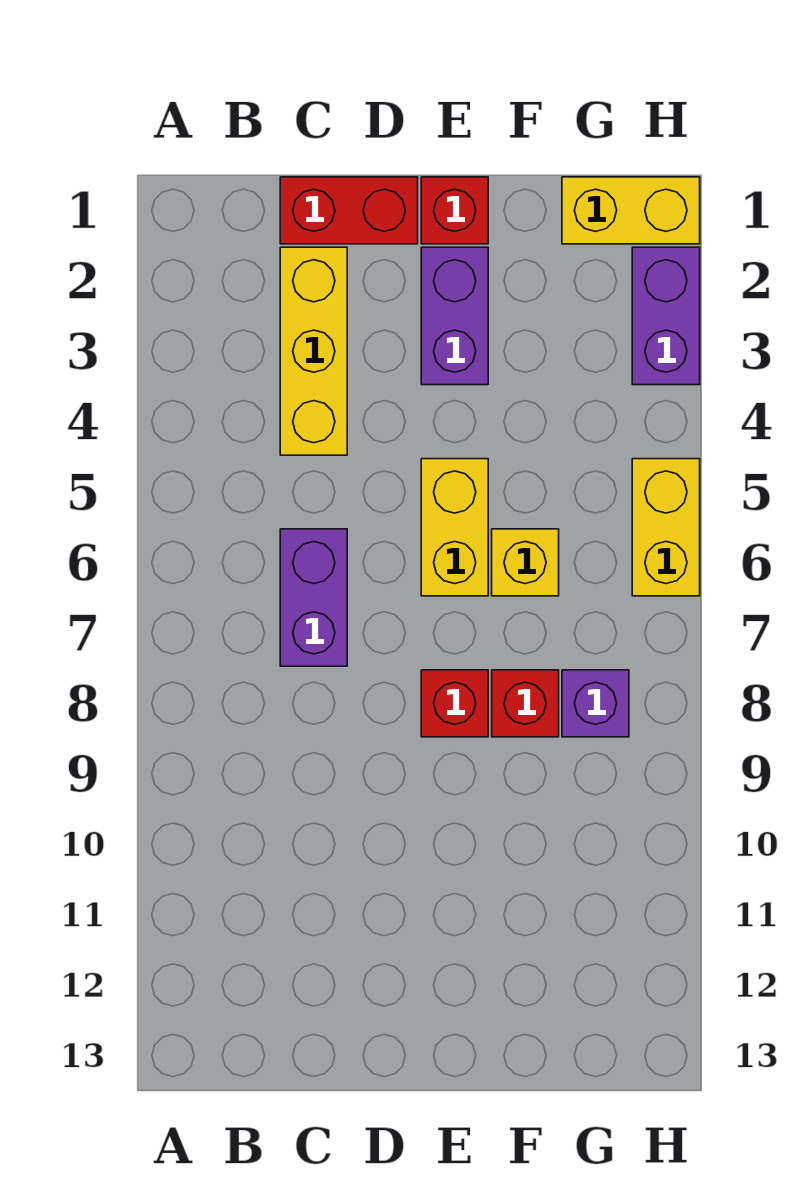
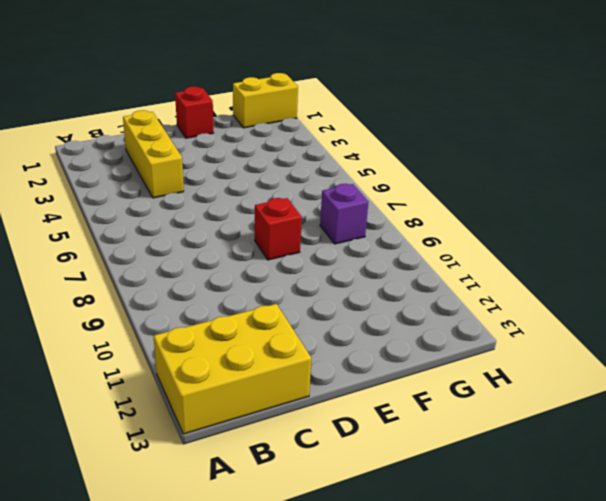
yellow 2x3 brick [153,304,311,434] -> none
none -> red 1x2 brick [280,177,418,244]
none -> purple 1x2 brick [280,529,347,666]
none -> purple 1x2 brick [421,247,488,385]

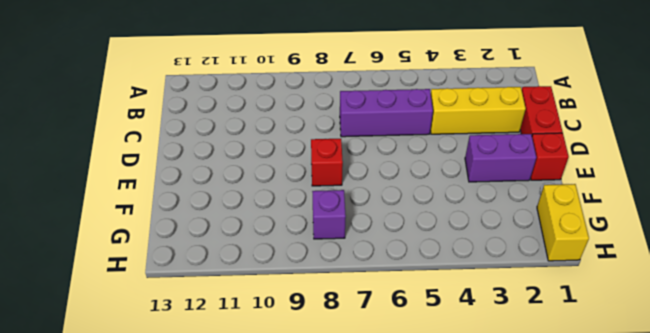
purple 1x3 brick [340,89,433,137] -> purple 1x2 brick [280,529,347,666]
none -> yellow 1x2 brick [421,459,488,596]
none -> yellow 1x1 brick [492,529,559,596]
none -> red 1x1 brick [492,670,559,737]

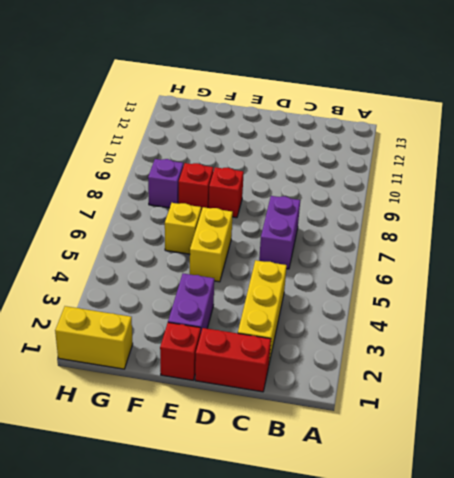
none -> purple 1x2 brick [632,247,700,385]
none -> yellow 1x2 brick [632,459,700,596]

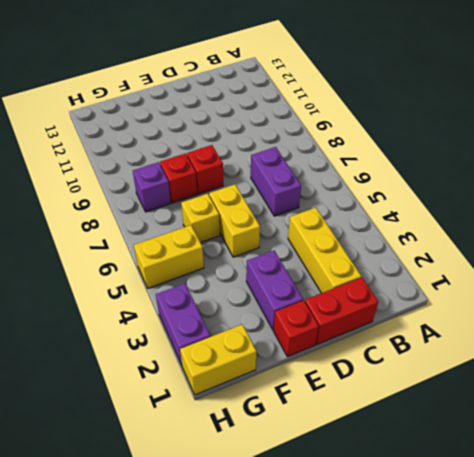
yellow 1x2 brick [134,225,204,288] -> yellow 1x2 brick turned to [632,459,700,596]

